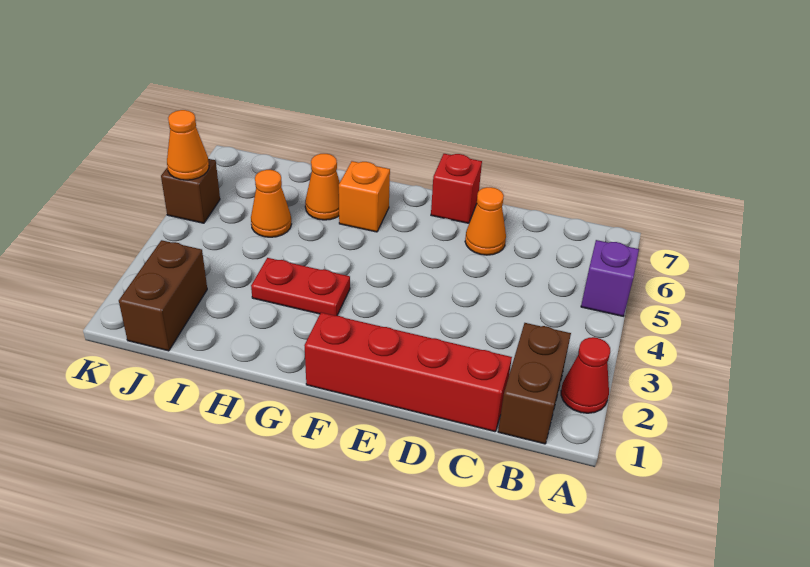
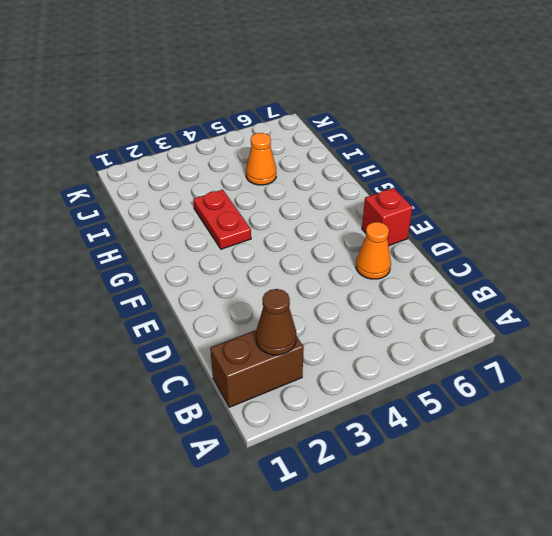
brown 1x1 cone [256,289,296,355] -> none
none -> red 1x1 cone [561,337,610,413]
none -> purple 1x1 brick [581,240,639,316]
none -> red 1x4 brick [304,312,512,432]

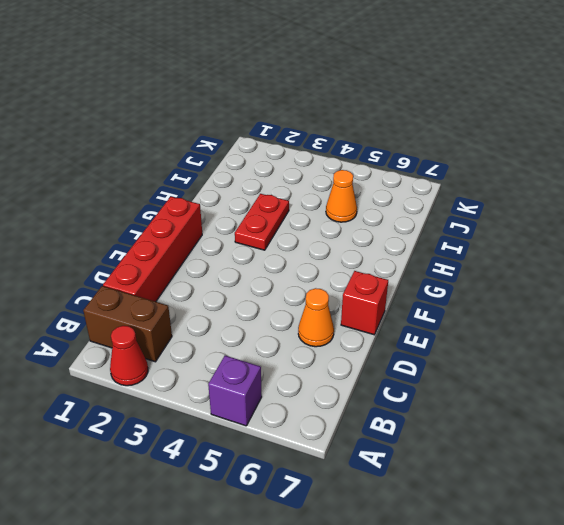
none -> orange 1x1 brick [339,161,390,232]
none -> orange 1x1 cone [305,154,340,220]
none -> brown 1x2 brick [119,240,207,351]

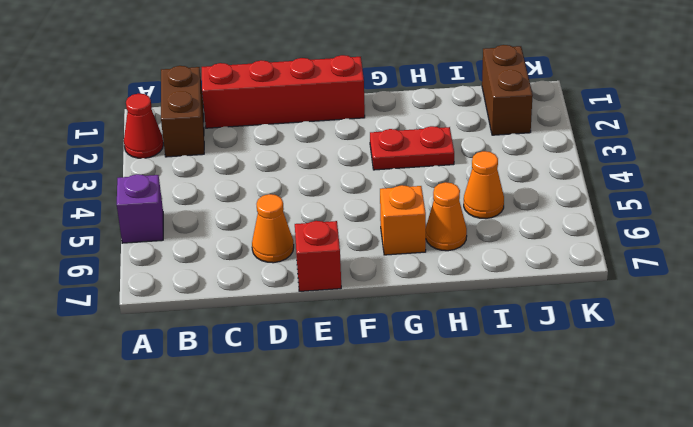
none -> brown 1x1 brick [161,159,220,223]
none -> orange 1x1 cone [167,110,209,180]

